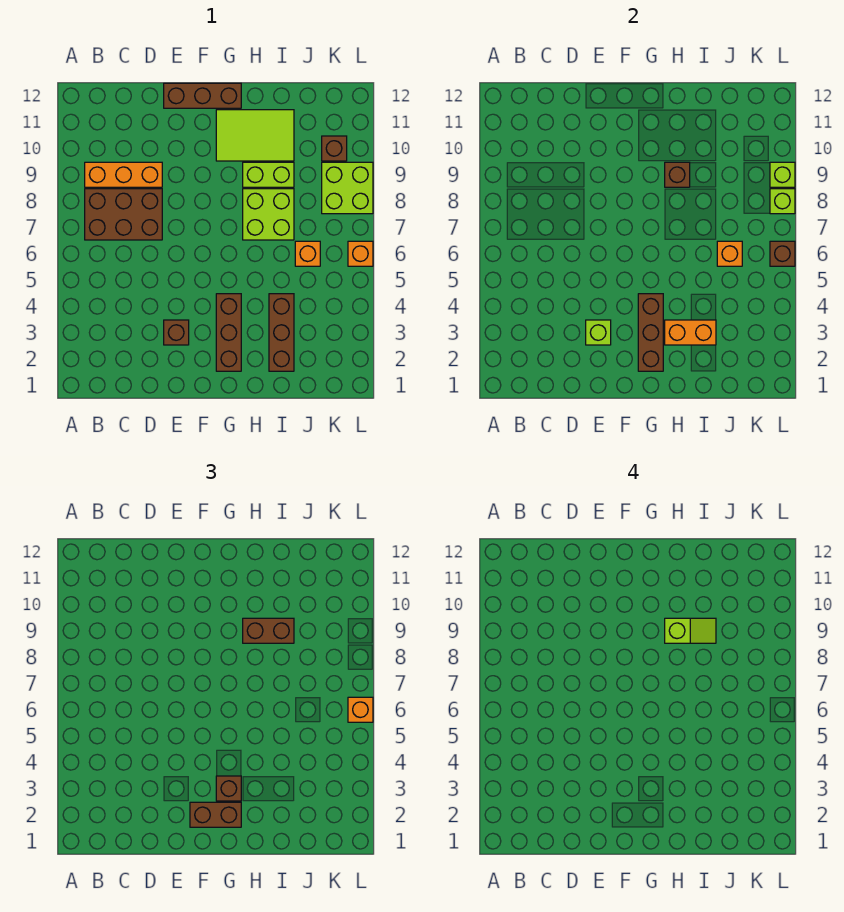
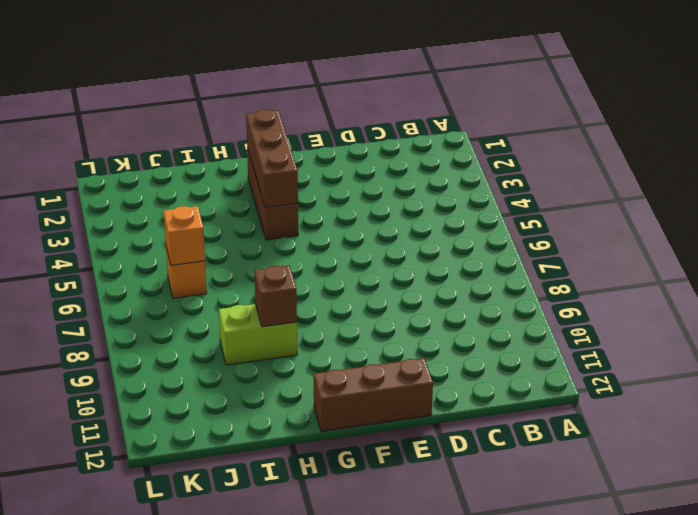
none -> brown 2x3 brick [85,189,162,240]
none -> orange 1x3 brick [85,162,162,187]
none -> brown 1x1 brick [164,320,189,345]

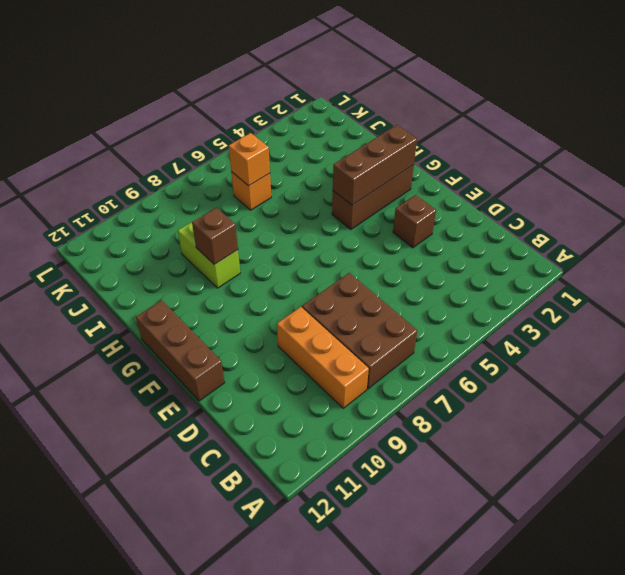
none -> lime 2x3 tile [216,110,294,161]
none -> lime 2x2 brick [243,189,294,240]
none -> brown 1x3 brick [269,294,294,371]

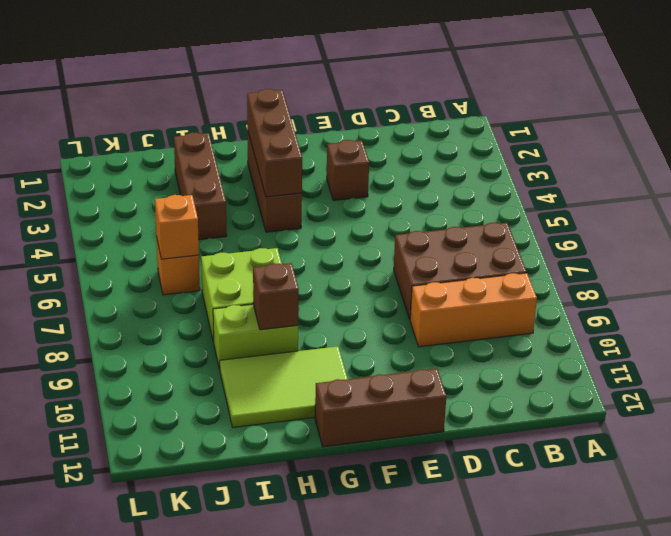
none -> lime 2x2 brick [322,162,373,214]
none -> brown 1x1 brick [322,136,347,161]
none -> orange 1x1 brick [348,241,373,266]

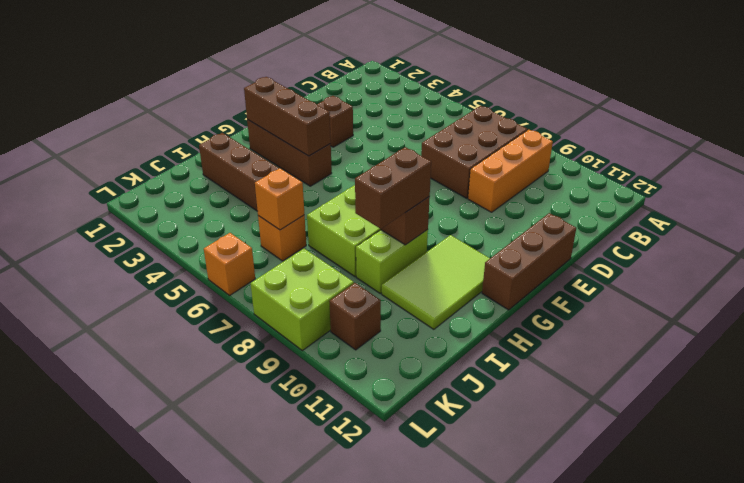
none -> lime 1x1 brick [586,320,611,345]
none -> orange 1x2 brick [665,320,716,345]
none -> brown 1x1 brick [770,241,795,266]

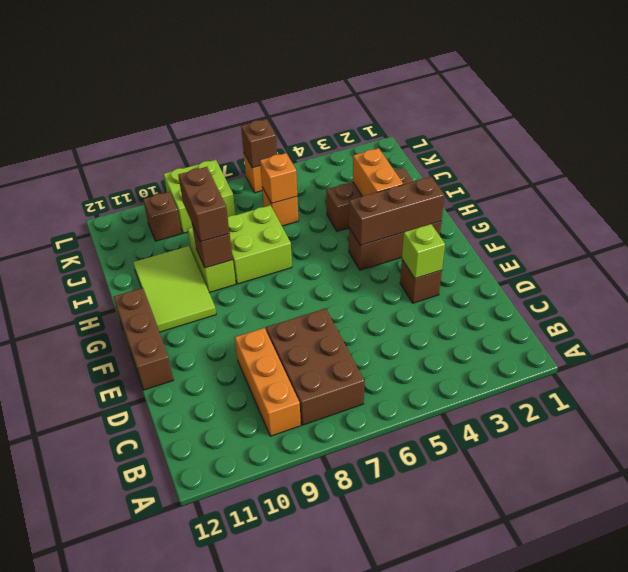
none -> lime 1x1 brick [770,189,795,214]
none -> lime 1x1 brick [770,162,795,187]
none -> brown 1x2 brick [190,802,241,827]

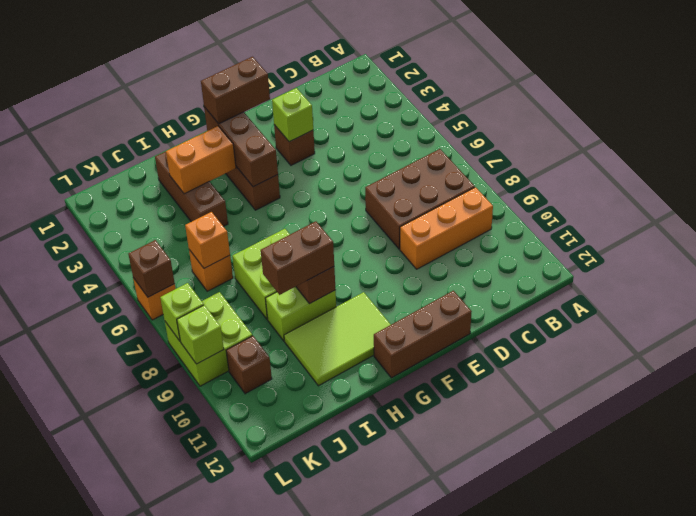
none -> brown 1x1 brick [216,776,241,801]
none -> orange 1x1 brick [348,697,373,722]
none -> lime 1x2 slope [665,618,716,643]

